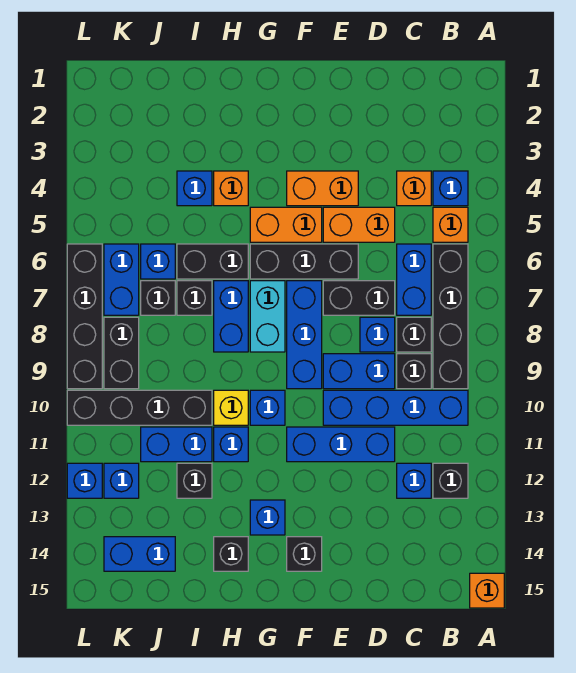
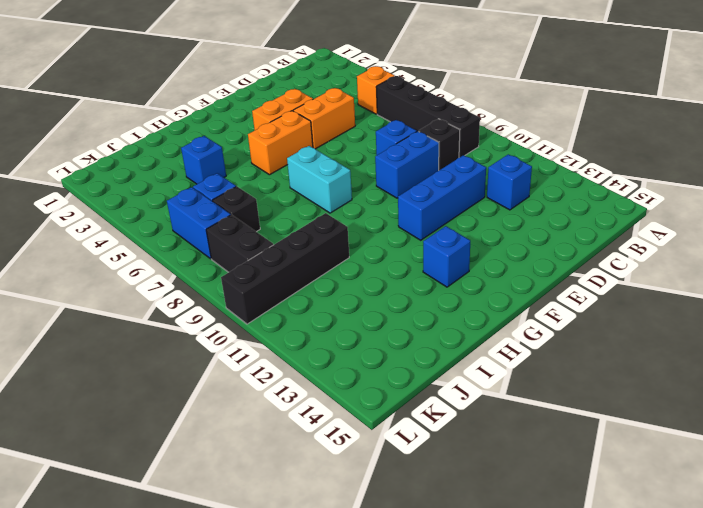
none -> orange 1x1 brick [470,573,504,608]
none -> blue 1x1 brick [433,171,468,206]
none -> blue 1x4 brick [323,390,468,425]
none -> black 1x1 brick [433,463,468,498]

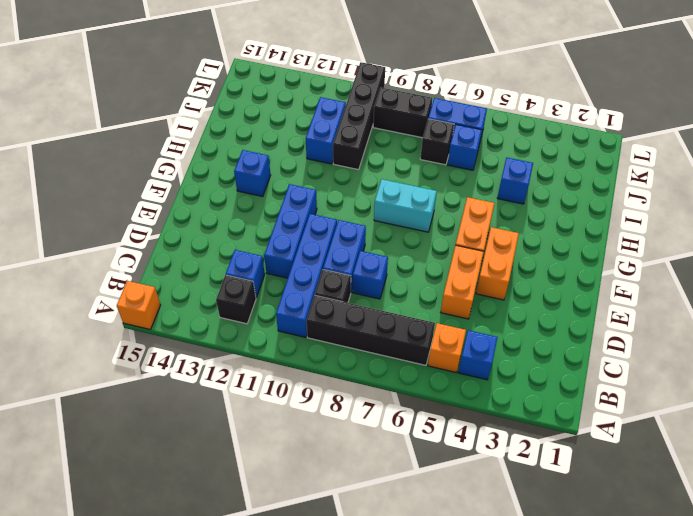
none -> orange 1x1 brick [397,171,431,206]
none -> blue 1x2 brick [397,244,431,315]
none -> black 1x1 brick [397,317,431,352]
none -> black 1x2 brick [323,281,395,315]

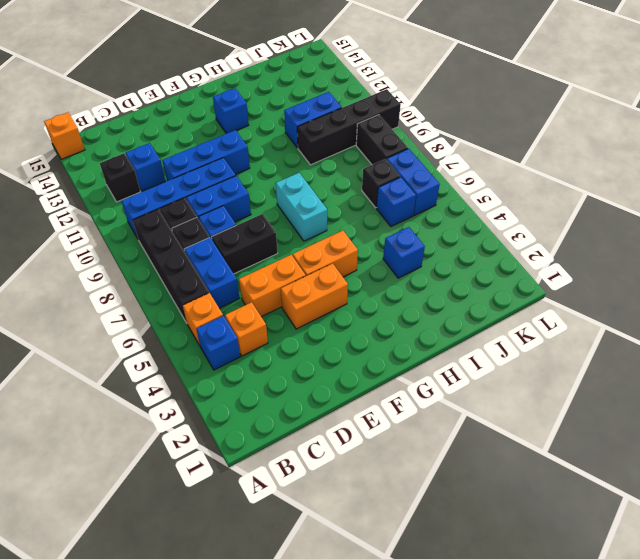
none -> black 1x3 brick [250,244,358,279]
none -> blue 1x3 brick [287,281,322,389]
none -> black 1x1 brick [287,537,322,571]
none -> blue 1x1 brick [250,390,285,425]

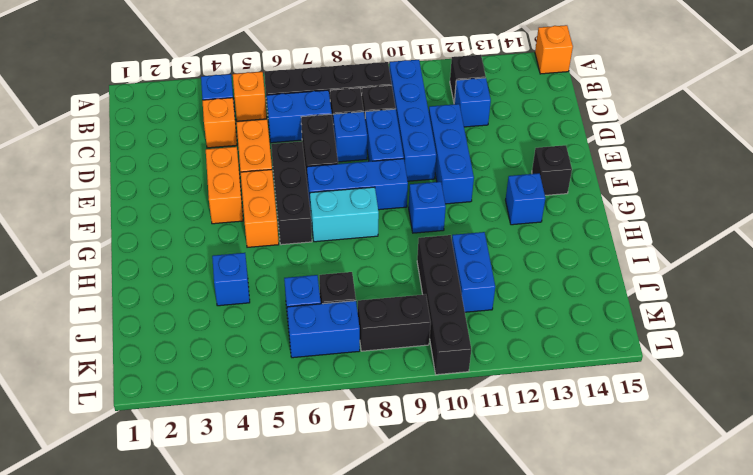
none -> orange 1x1 brick [214,171,248,206]
none -> black 1x2 brick [177,244,248,279]
none -> blue 1x2 brick [214,281,248,352]
none -> yellow 1x1 brick [214,390,248,425]

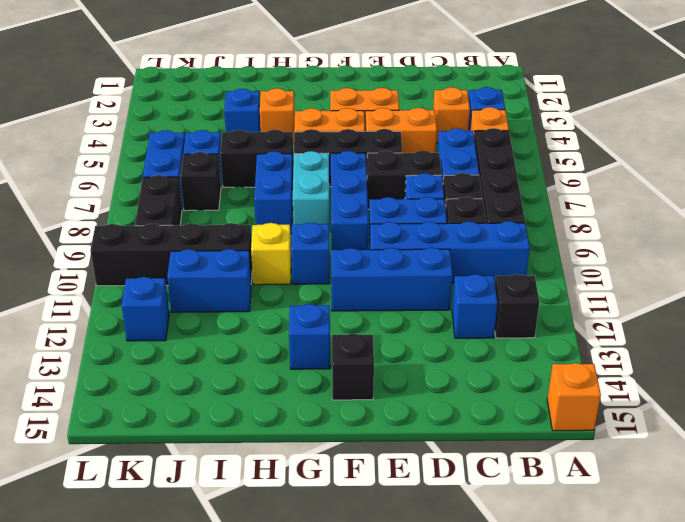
none -> blue 1x1 brick [214,427,248,462]
none -> black 1x1 brick [214,537,248,571]
none -> black 1x1 brick [177,281,212,315]
none -> black 1x1 brick [177,463,212,498]

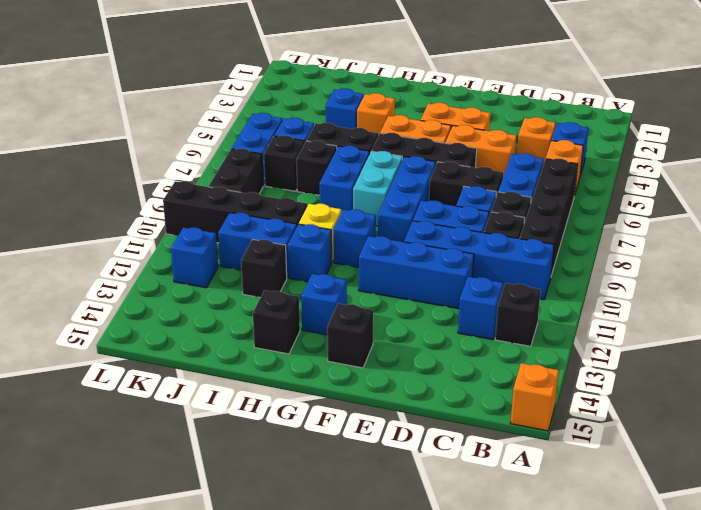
none -> blue 1x2 brick [104,537,175,571]
none -> black 1x4 brick [67,244,102,389]
none -> blue 1x1 brick [67,463,102,498]

